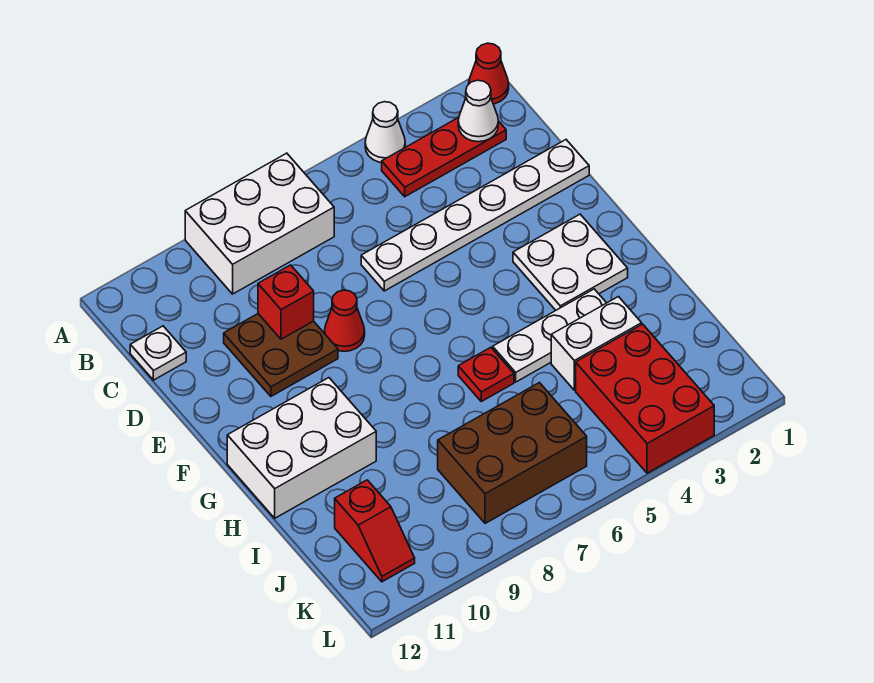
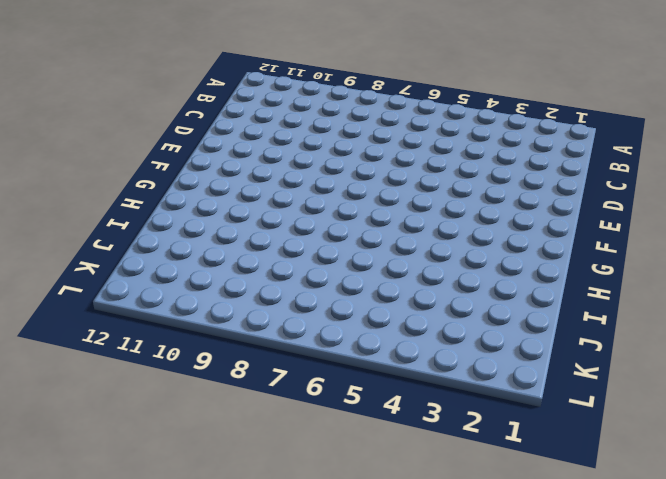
none -> red 1x1 cone [469,43,509,104]
none -> white 1x1 cone [365,102,405,163]
none -> white 2x3 brick [185,153,334,294]

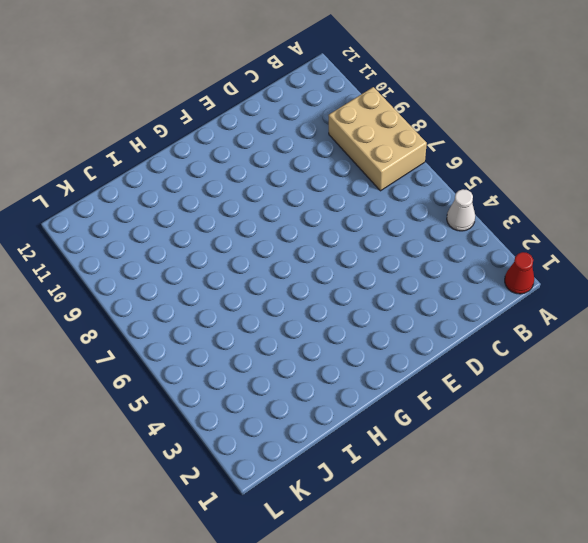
tan 2x3 brick [328,87,427,191] -> white 2x3 brick [185,153,334,294]
none -> red 1x3 plate [382,117,506,197]
none -> white 1x1 plate [130,326,186,380]
none -> white 1x6 plate [361,140,589,291]

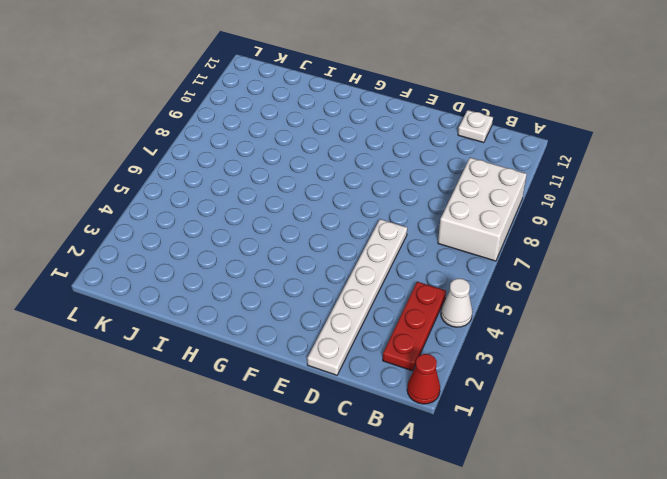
none -> brown 2x2 plate [224,314,338,396]
none -> red 1x1 cone [325,290,365,351]
none -> white 2x2 plate [513,214,628,310]

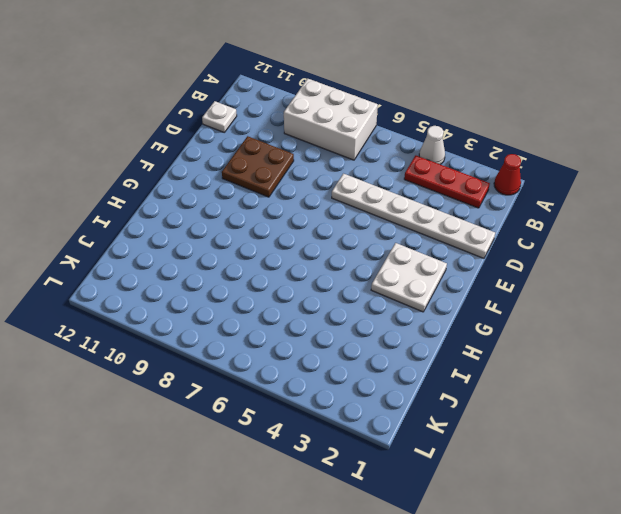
none -> red 1x1 cone [325,290,365,351]
none -> white 2x3 brick [227,378,376,518]
none -> white 1x3 plate [493,289,606,382]

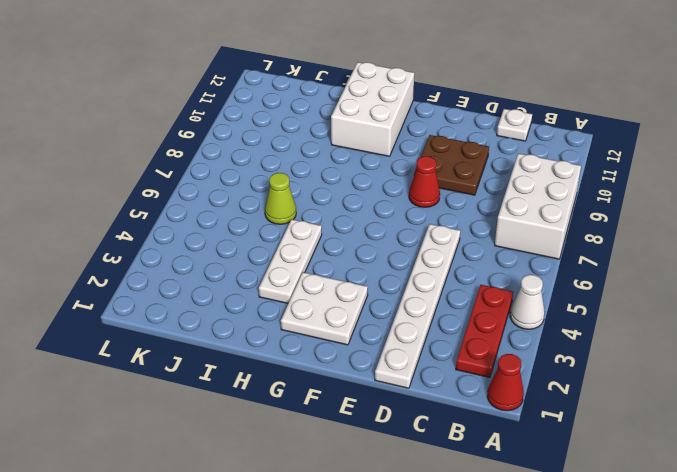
lime 1x1 cone [265,173,296,224] -> none
none -> red 1x1 plate [458,347,514,401]
none -> white 1x2 brick [551,297,642,390]
none -> red 2x3 brick [576,324,714,473]

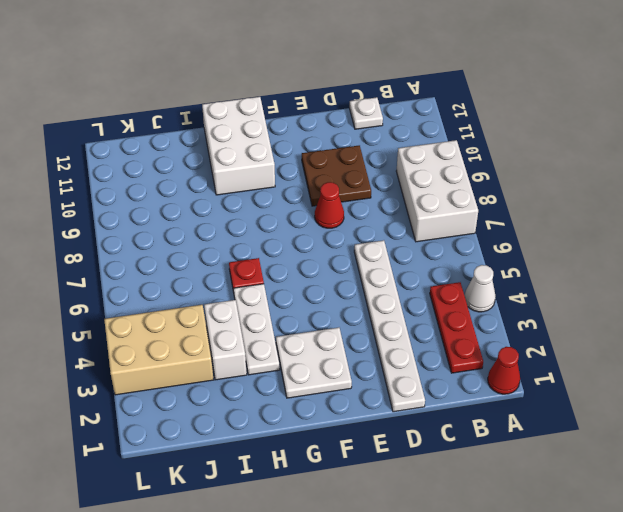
tan 2x3 brick [104,305,213,395] -> red 2x3 brick [576,324,714,473]
none -> brown 2x3 brick [438,383,587,523]
none -> red 1x2 slope [335,480,415,582]
none -> white 1x1 cone [458,80,498,142]

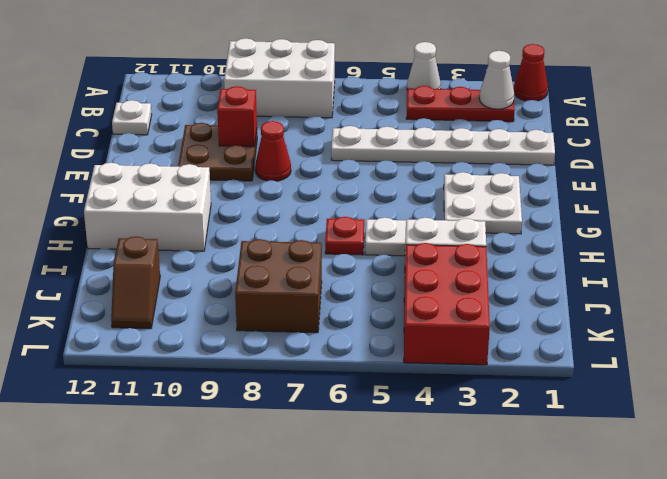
brown 2x2 brick [235,239,322,333] -> brown 2x3 brick [438,383,587,523]
brown 1x2 slope [111,236,160,329] -> red 1x2 slope [335,480,415,582]

